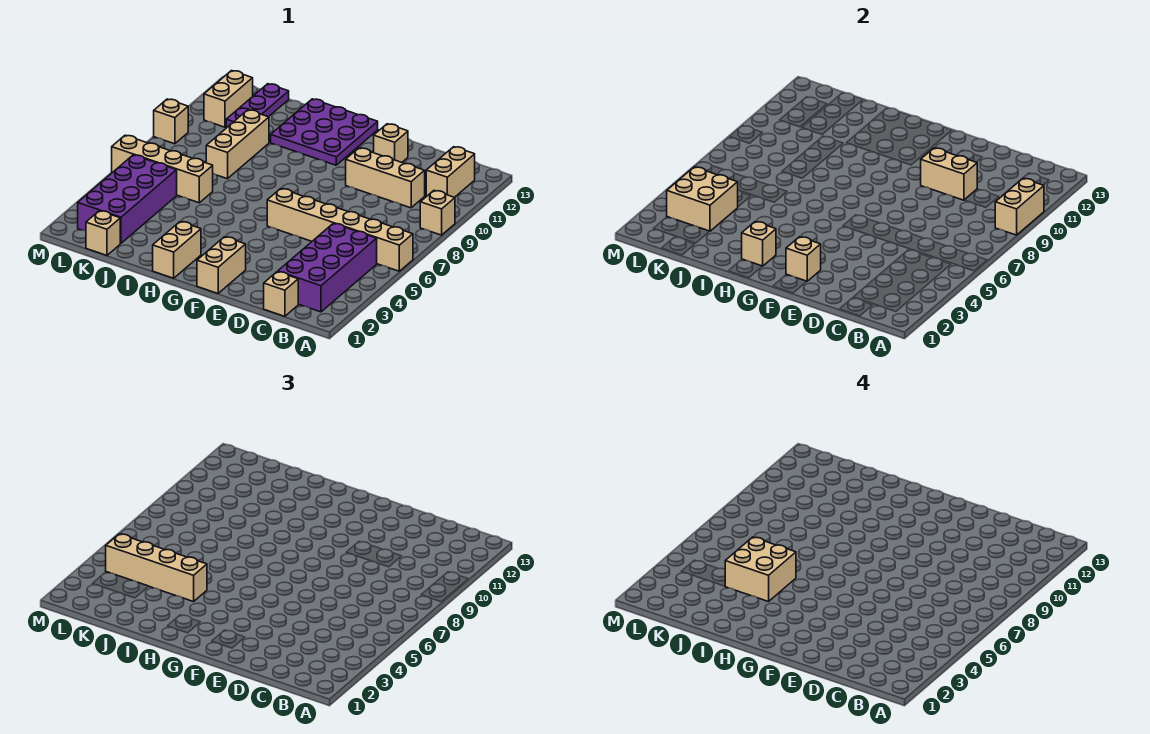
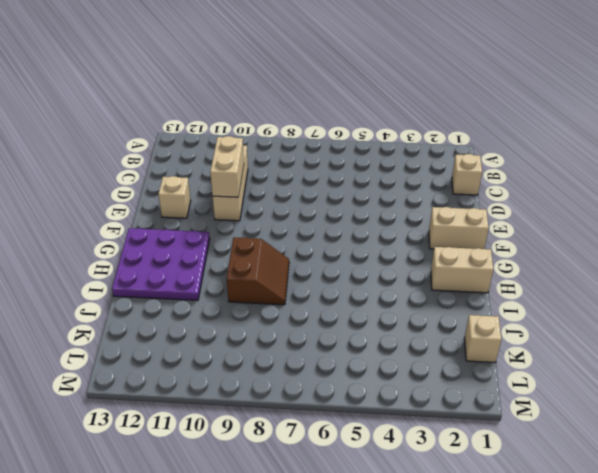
brown 2x2 slope [227,237,289,305] -> none
none -> tan 1x6 brick [267,189,413,271]
none -> tan 1x1 brick [420,191,455,235]
none -> purple 2x4 brick [278,223,377,312]

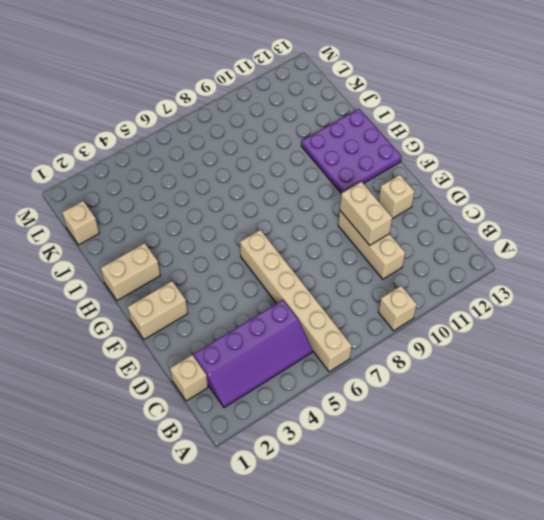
purple 2x4 slope [194,300,313,408] -> purple 2x4 brick [278,223,377,312]
none -> tan 1x2 brick [426,147,475,197]
none -> tan 1x4 brick [112,135,213,203]
none -> tan 1x3 brick [206,110,269,179]

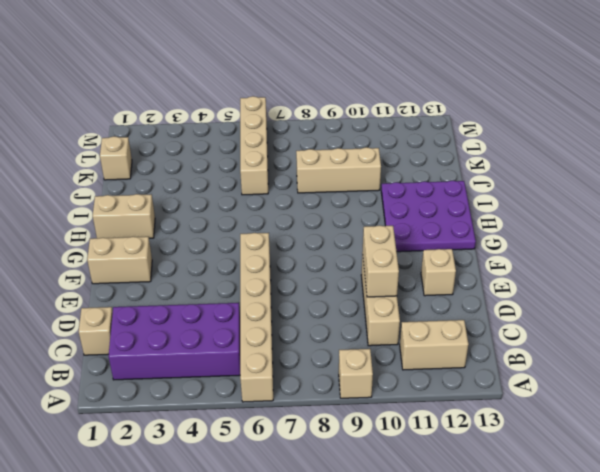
none -> purple 2x4 brick [78,155,177,243]
none -> purple 1x3 plate [226,84,289,128]
none -> tan 1x2 brick [204,71,253,127]

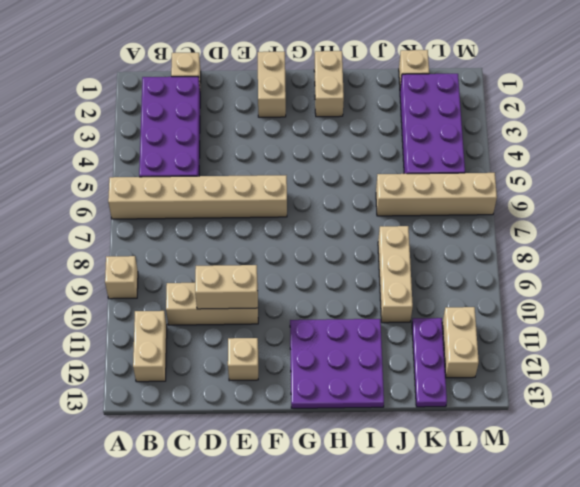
none -> tan 1x1 brick [154,99,188,144]
none -> tan 1x2 brick [995,179,1044,235]
none -> tan 1x1 brick [786,237,821,281]

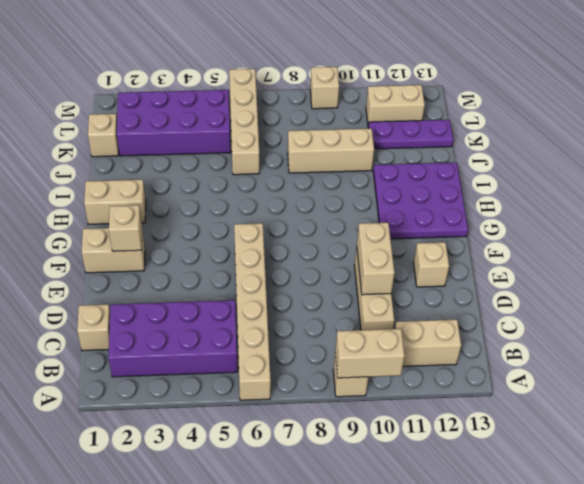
none -> tan 1x1 brick [742,222,776,266]
none -> tan 2x2 brick [667,167,738,231]
none -> tan 1x4 brick [106,534,207,602]

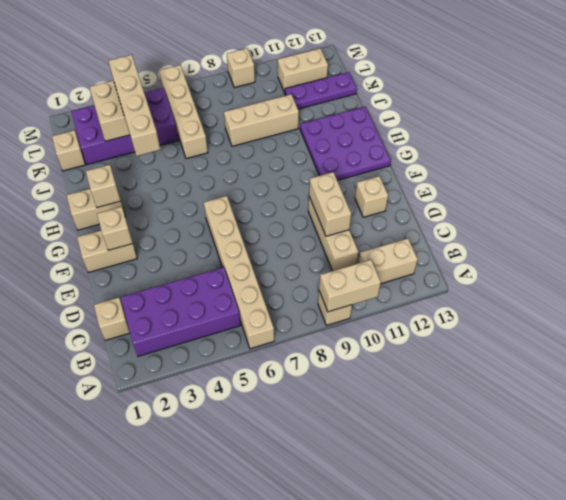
none -> tan 2x2 brick [725,537,796,602]

